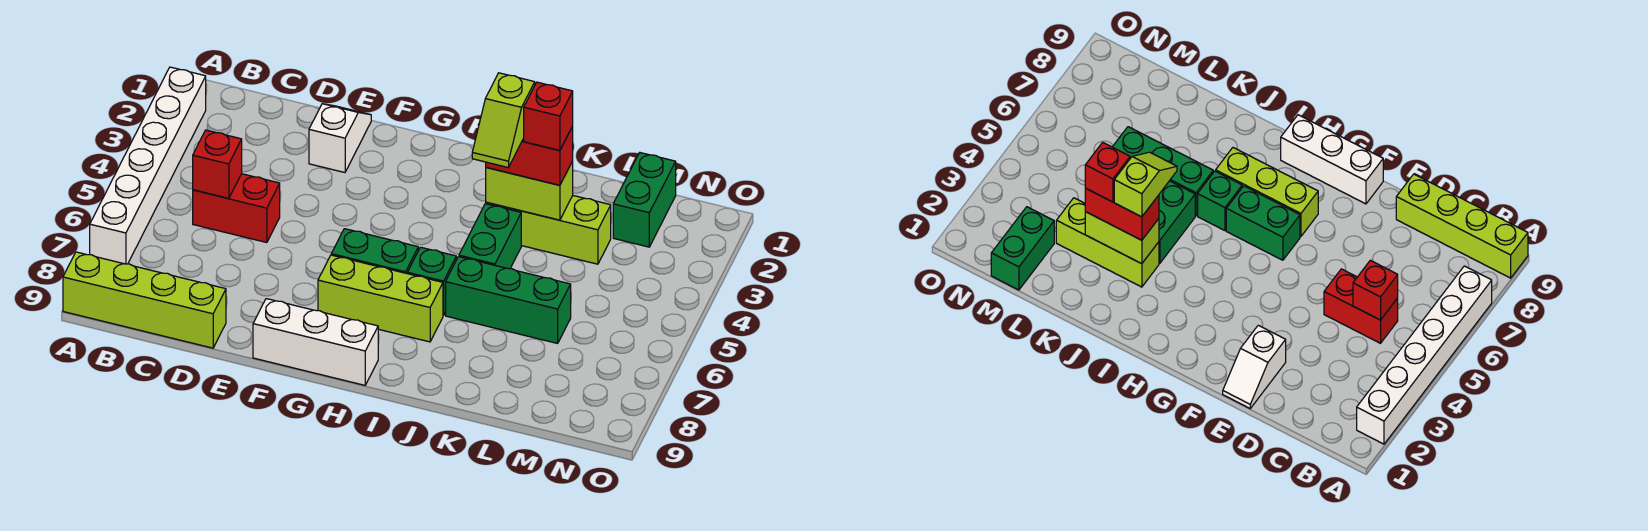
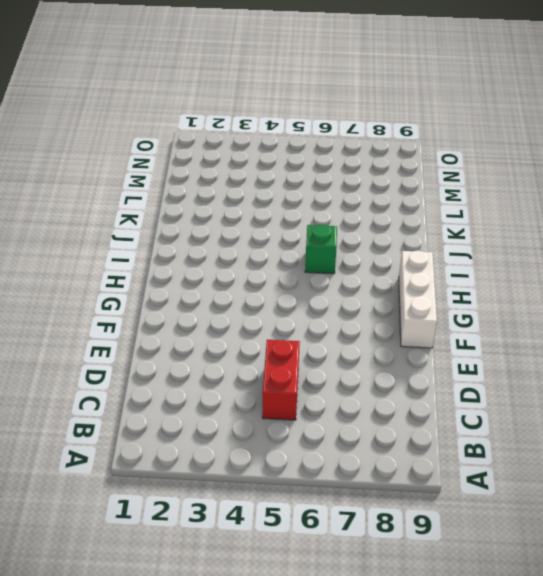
none -> white 1x6 brick [90,67,206,264]
none -> lime 1x4 brick [63,252,226,348]
none -> white 1x2 slope [309,104,371,173]

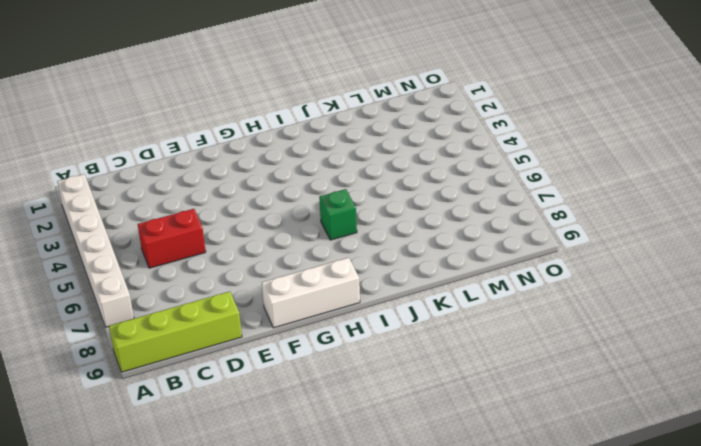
none -> white 1x2 slope [309,104,371,173]
none -> green 1x2 brick [331,229,418,273]
none -> lime 1x3 brick [318,255,443,342]

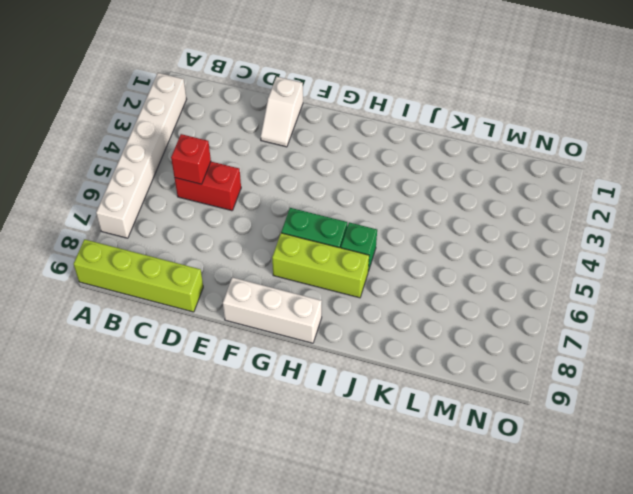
white 1x2 slope [261,77,303,147] -> white 1x2 slope turned to [309,104,371,173]
none -> lime 1x3 brick [486,196,611,264]
none -> green 1x2 brick [459,204,521,269]
none -> green 1x3 brick [446,257,571,343]

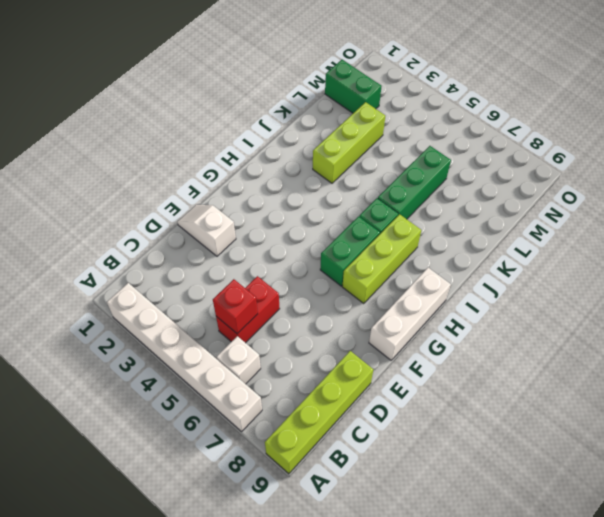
white 1x1 brick [216,336,261,384] -> none
none -> green 1x2 brick [459,204,521,269]
none -> lime 1x2 brick [486,161,573,220]
none -> red 1x2 brick [486,127,573,185]

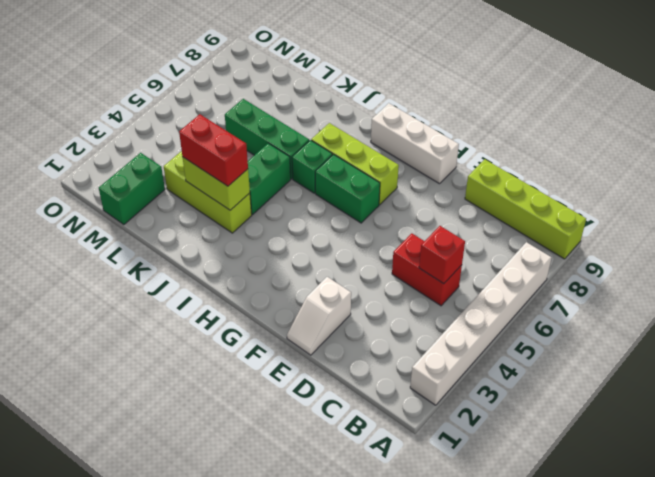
none -> lime 1x2 slope [472,73,535,167]
none -> red 1x1 brick [524,82,573,151]

